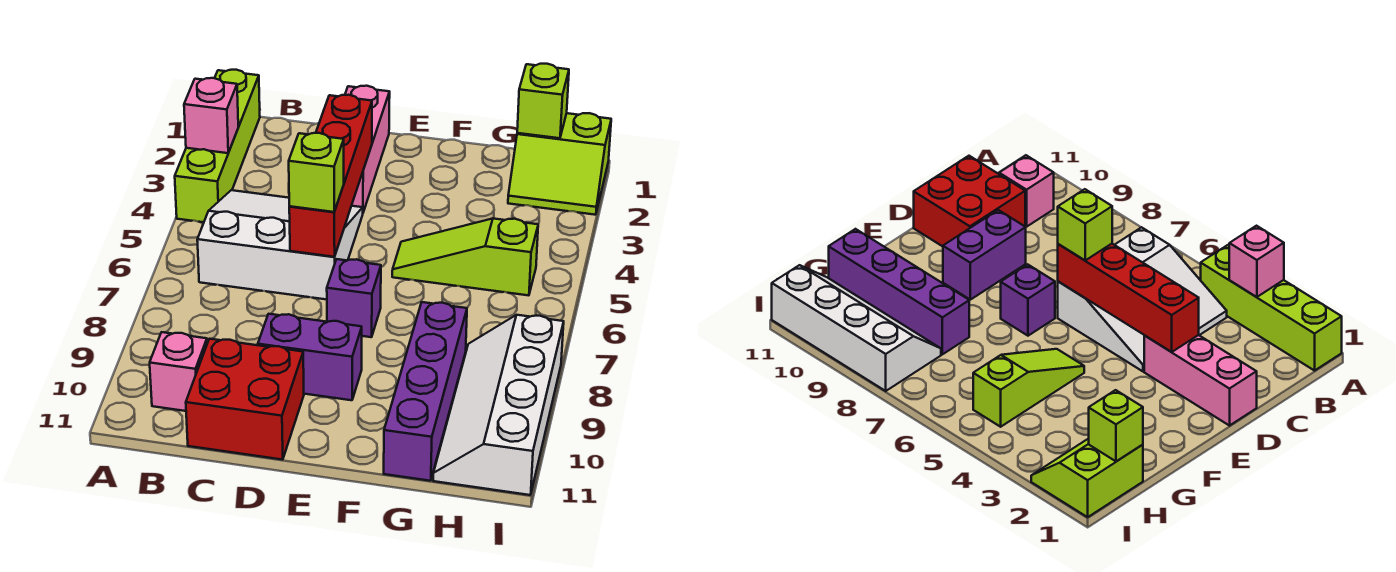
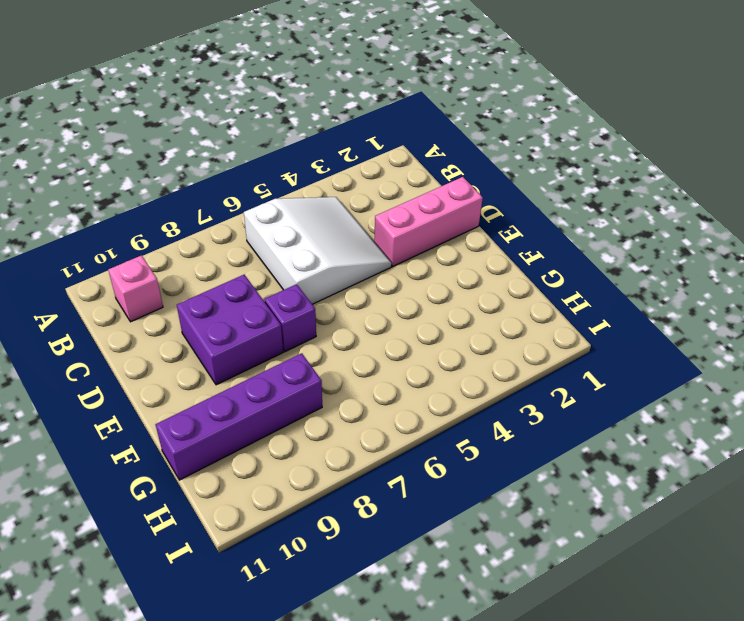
purple 2x2 brick [177,275,283,385] -> purple 1x2 brick [258,314,362,400]
none -> lime 1x4 brick [175,70,260,222]
none -> red 2x2 brick [186,339,304,460]
none -> lime 1x3 slope [392,219,538,295]

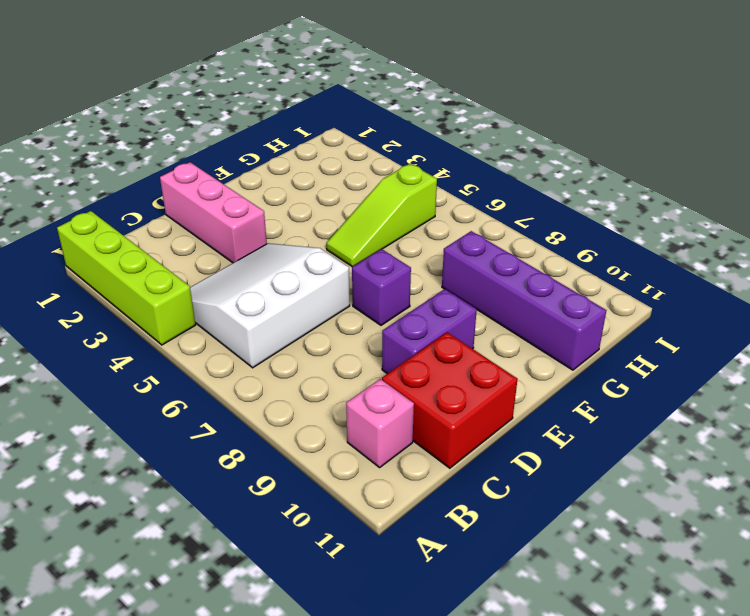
none -> lime 2x2 slope [508,113,611,215]
none -> white 2x4 slope [433,315,564,495]
none -> pink 1x1 brick [184,78,238,153]

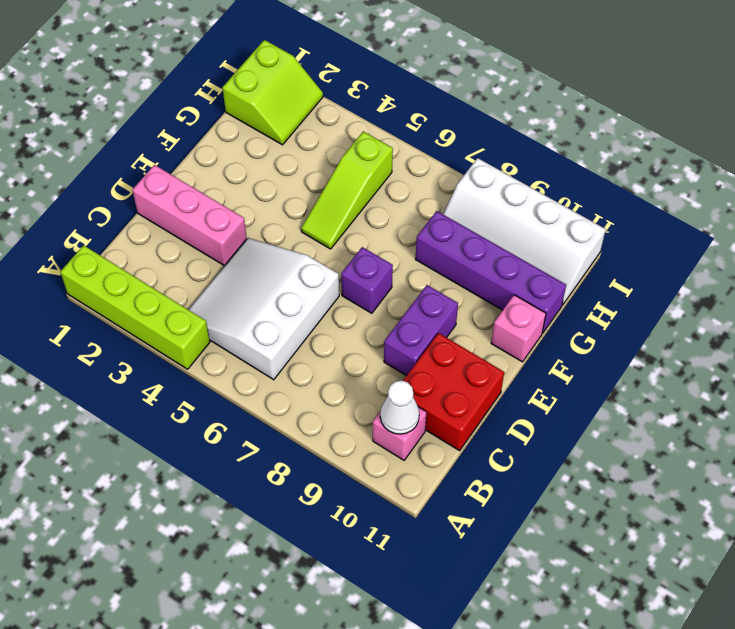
white 1x1 cone [380,381,419,434] -> none
pink 1x1 brick [491,295,546,362] -> pink 1x1 brick moved to [184,78,238,153]
none -> red 1x4 brick [289,95,372,257]
none -> lime 1x1 brick [517,64,569,138]
none -> lime 1x1 brick [289,133,344,212]

